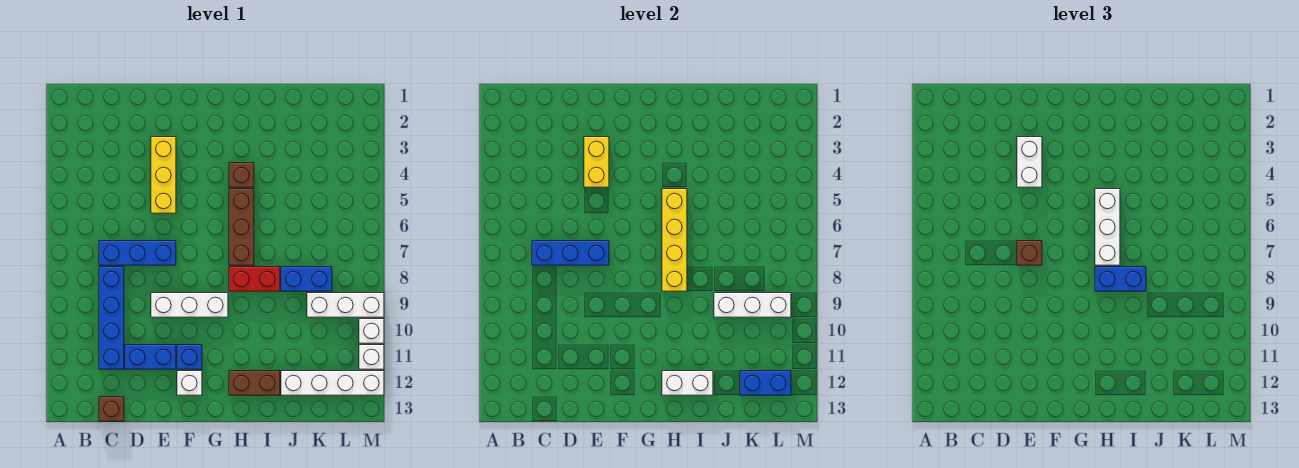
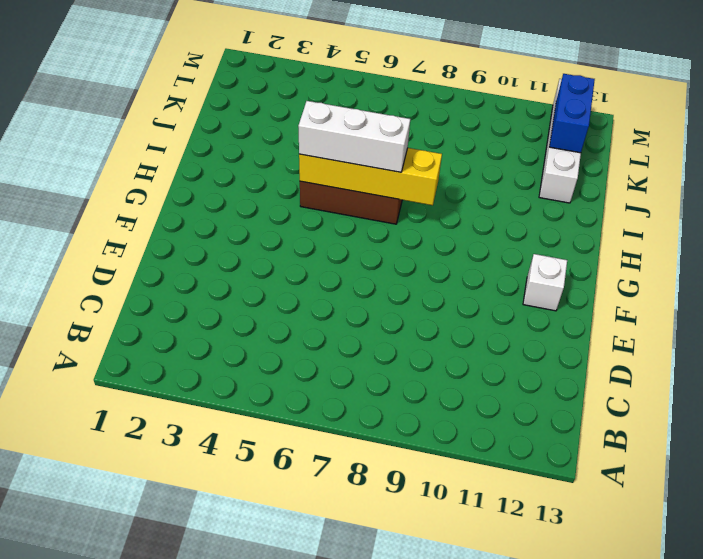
none -> blue 1x3 brick [99,241,176,265]
none -> blue 1x4 brick [99,267,124,369]
none -> brown 1x1 brick [99,397,124,421]

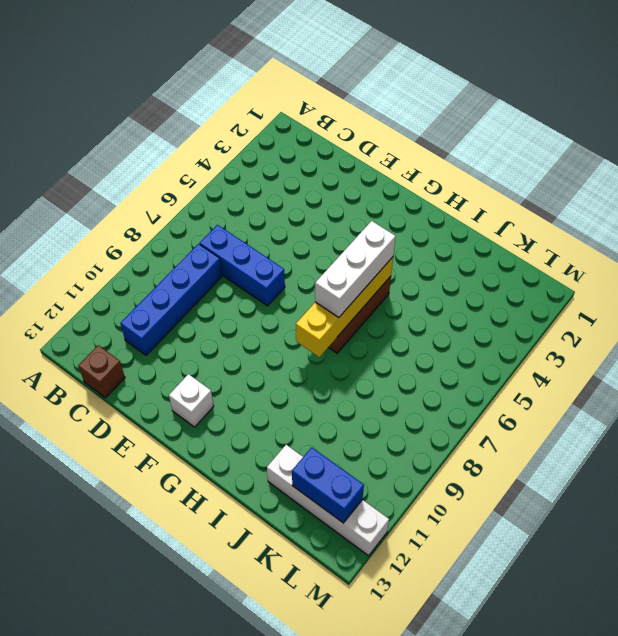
none -> blue 1x2 brick [125,345,176,369]
none -> yellow 1x3 brick [151,137,176,213]
none -> white 1x3 brick [151,293,228,317]

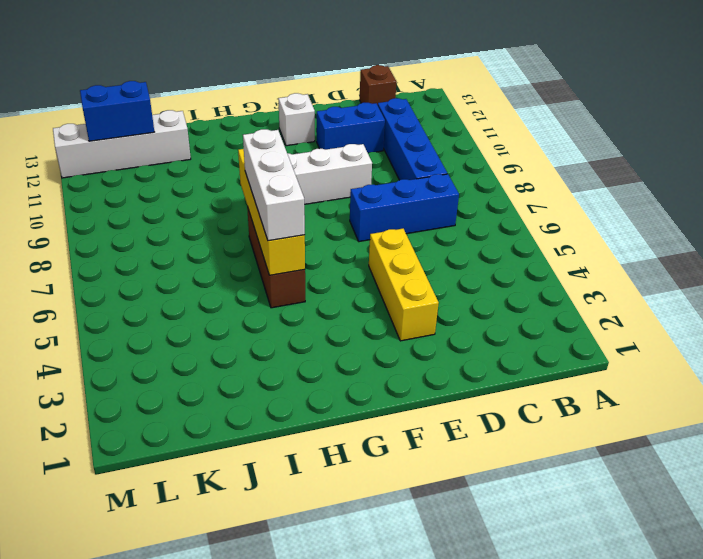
none -> blue 1x1 brick [177,345,202,369]
none -> brown 1x1 brick [229,163,254,187]
none -> red 1x2 brick [229,267,280,291]

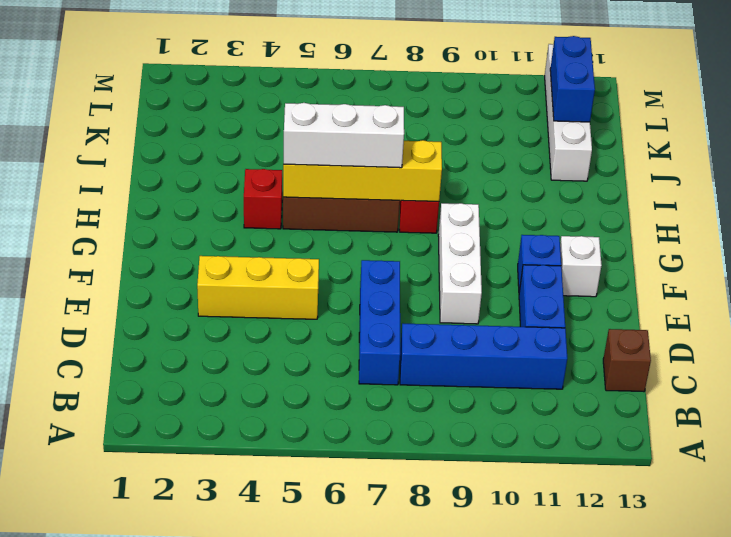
red 1x1 brick [244,169,282,229] -> brown 1x1 brick [229,163,254,187]
none -> brown 1x2 brick [229,371,280,395]
none -> blue 1x2 brick [281,267,332,291]
none -> white 1x3 brick [307,293,384,317]

